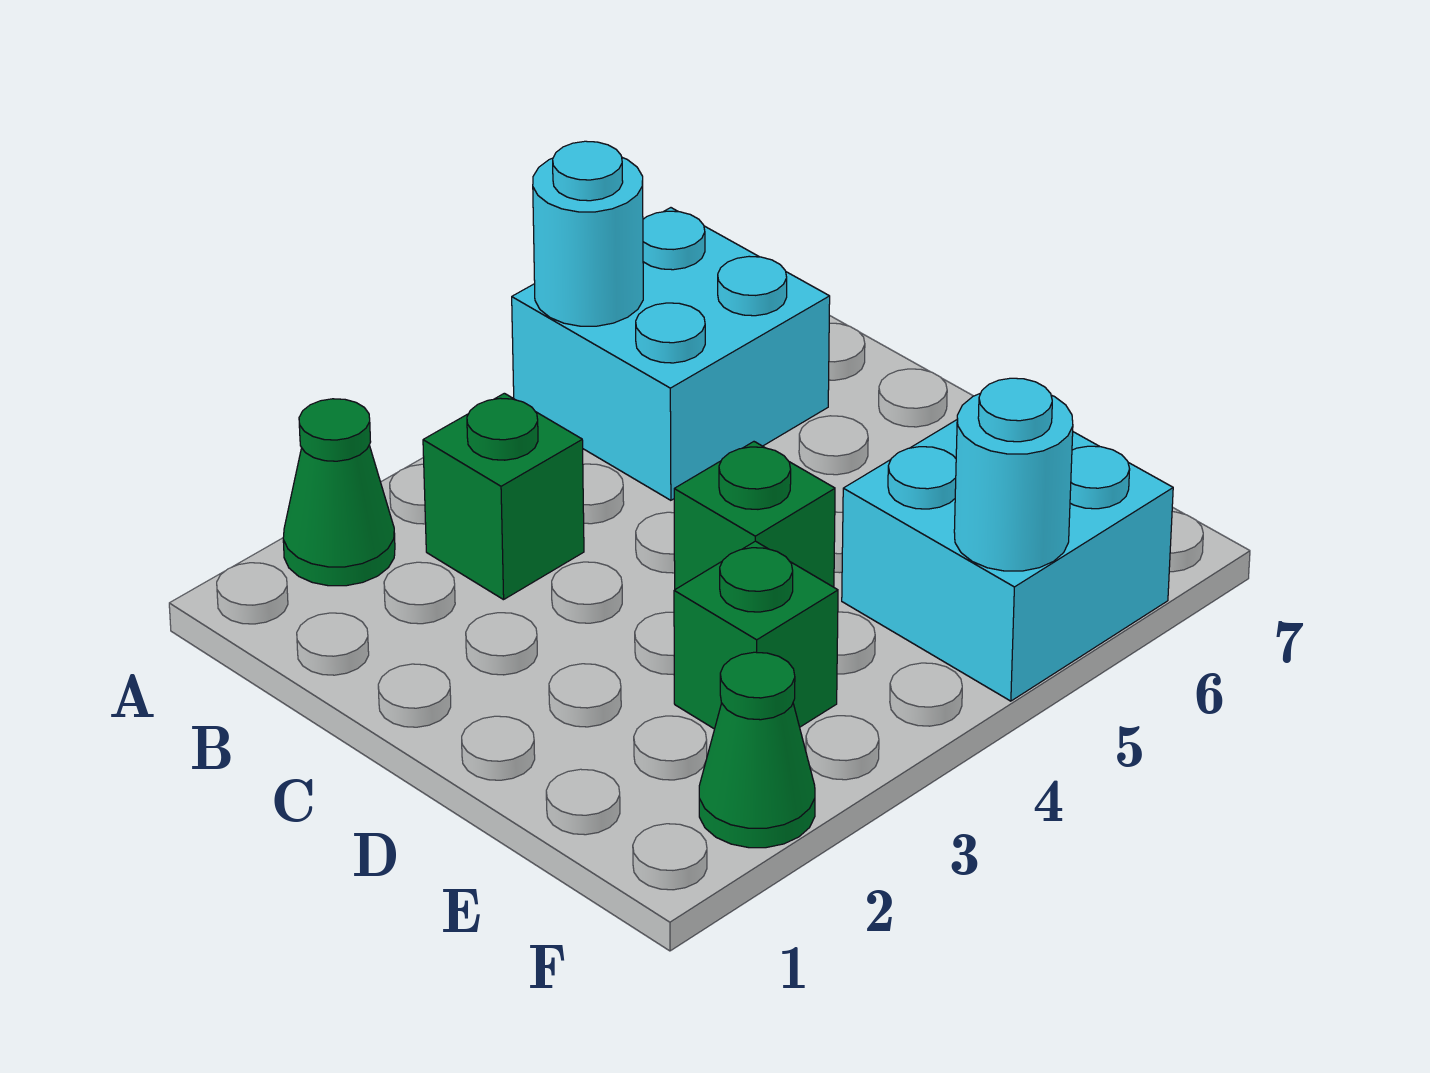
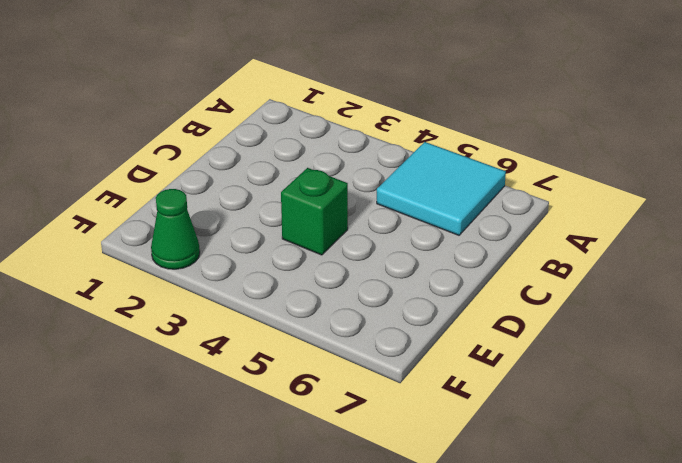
cyan 2x2 tile [377,142,506,235] -> cyan 2x2 brick [512,208,830,500]
none -> green 1x1 cone [283,399,395,586]
none -> green 1x1 brick [423,393,584,600]

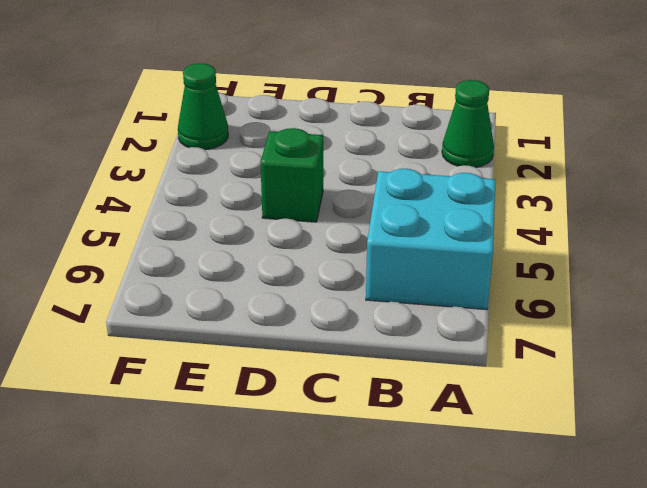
none -> green 1x1 brick [423,393,584,600]
none -> green 1x1 brick [674,541,838,729]

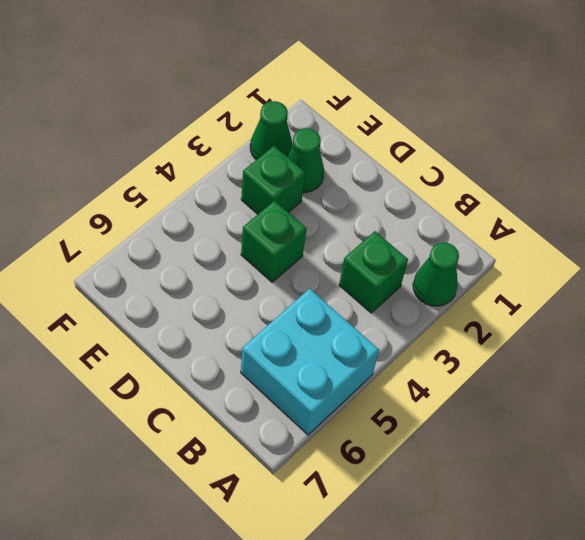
green 1x1 cone [287,128,324,193] -> none
none -> cyan 2x2 brick [842,420,1173,701]
none -> cyan 1x1 round brick [533,141,643,326]

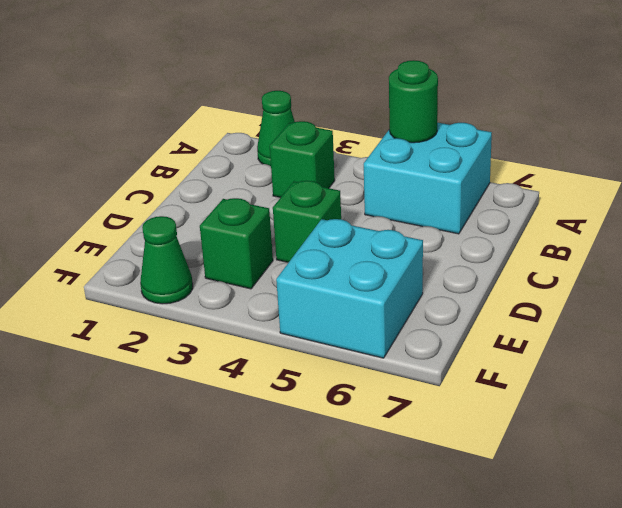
green 1x1 round brick [389,60,438,143] -> cyan 1x1 round brick [533,141,643,326]
none -> cyan 1x1 round brick [954,378,1073,571]

